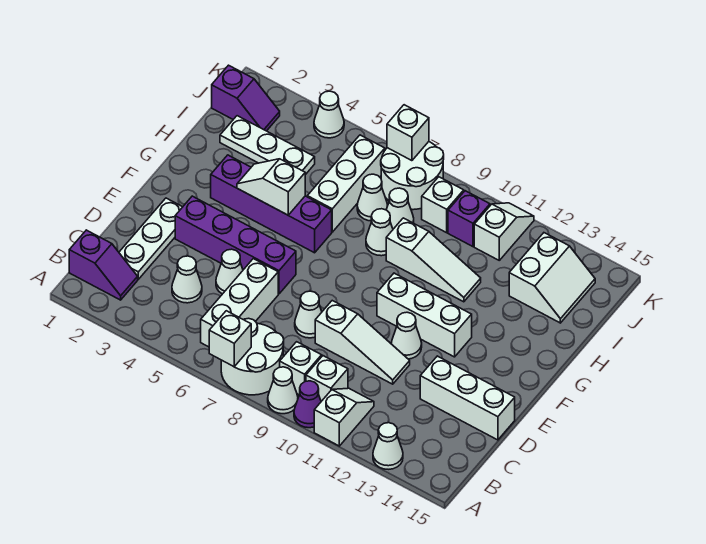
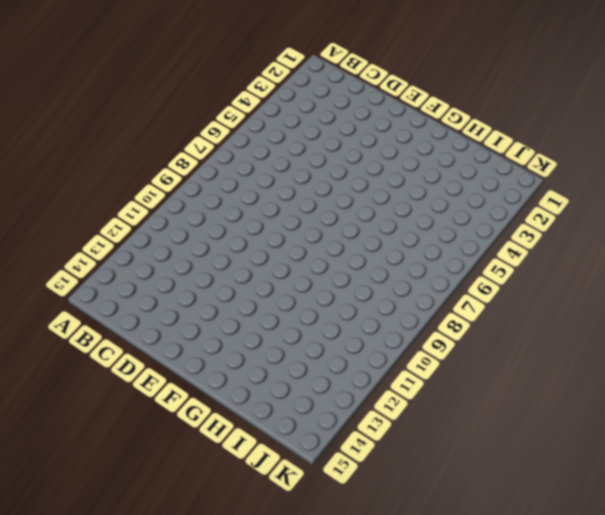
none -> white 2x2 round brick [221,318,284,395]
none -> white 1x1 cone [268,367,298,414]
none -> purple 1x1 cone [294,381,321,428]
none -> white 1x2 slope [314,388,374,446]

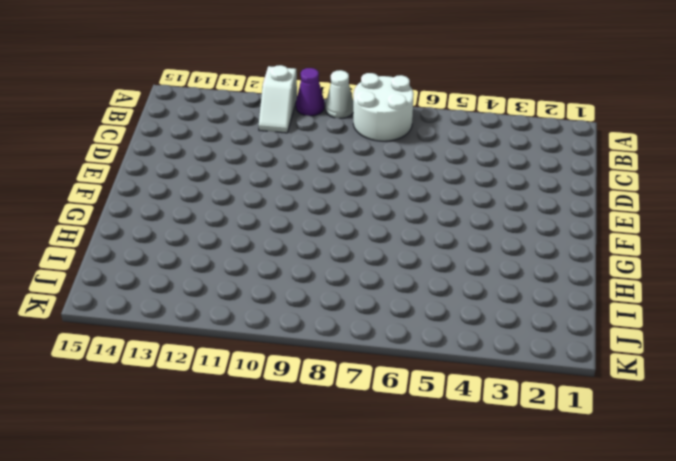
none -> white 1x1 cone [373,423,403,469]
none -> purple 1x2 slope [69,230,138,300]
none -> white 1x3 brick [201,259,278,347]
none -> white 1x1 brick [280,342,322,395]

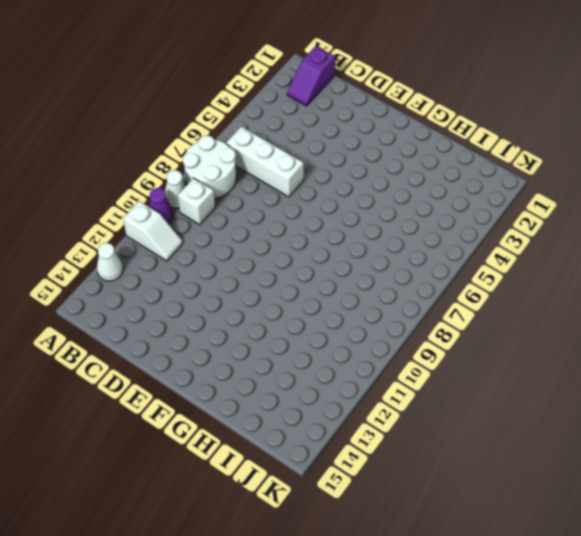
none -> white 1x1 brick [306,356,348,401]
none -> white 1x3 plate [119,198,182,279]
none -> white 1x1 cone [172,256,202,303]
none -> white 1x1 cone [216,249,243,294]

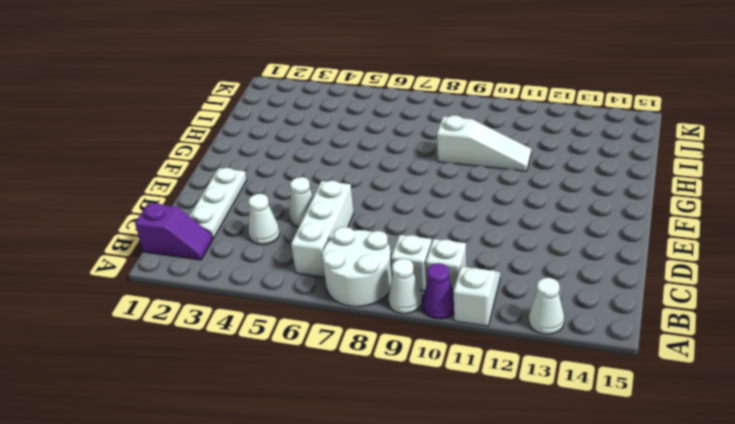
none -> white 1x1 cone [295,291,322,338]
none -> white 1x3 slope [315,301,410,384]
none -> white 1x3 brick [420,356,515,440]
none -> purple 1x4 brick [175,196,296,294]

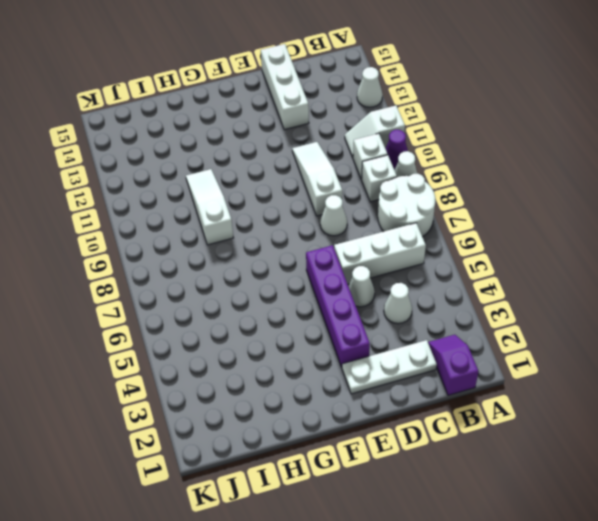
none -> white 1x1 cone [391,312,422,359]
none -> white 1x3 brick [377,273,472,357]
none -> purple 1x4 brick [211,155,332,253]
none -> white 1x3 brick [307,135,385,232]

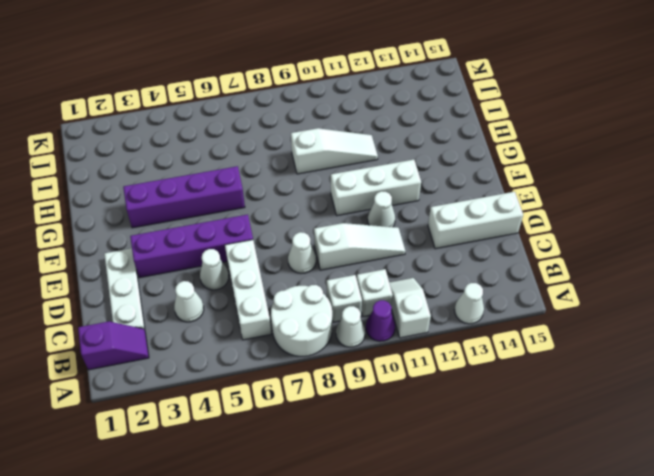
none -> white 1x3 brick [307,135,385,232]
none -> white 1x1 cone [366,209,393,256]
none -> white 1x3 plate [220,116,315,175]
none -> white 1x1 cone [357,174,388,221]

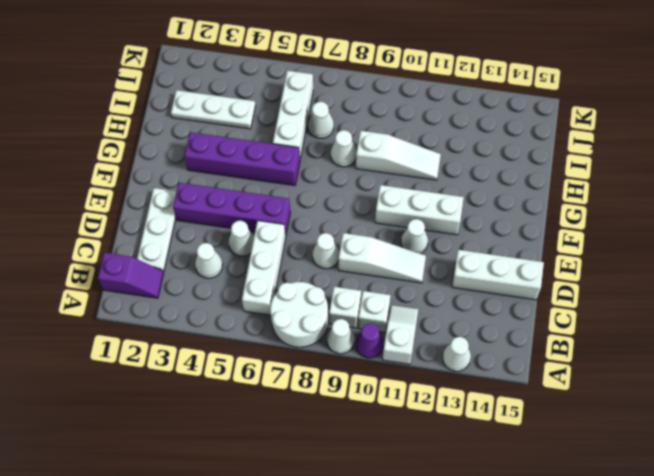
none -> white 1x1 cone [386,188,414,229]
none -> white 2x2 slope [509,233,595,323]
none -> purple 1x2 slope [212,65,280,131]
none -> white 2x2 round brick [381,142,444,210]

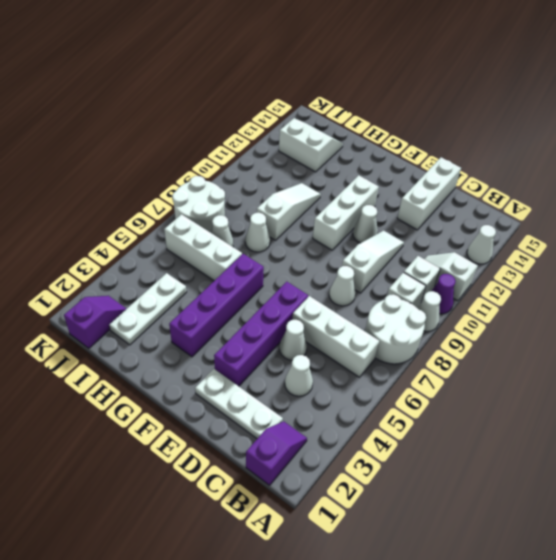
none -> white 1x1 cone [386,188,414,229]
none -> white 1x1 brick [422,177,464,233]
none -> purple 1x1 brick [448,191,490,247]
none -> white 1x2 slope [474,203,534,260]

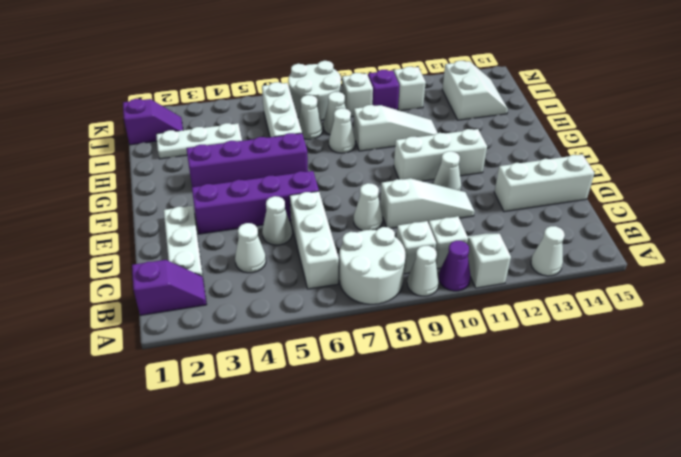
none -> white 1x1 cone [314,91,344,138]
none -> white 1x1 brick [209,311,251,367]
none -> white 1x2 slope [237,159,305,215]
none -> white 1x1 brick [387,105,429,161]

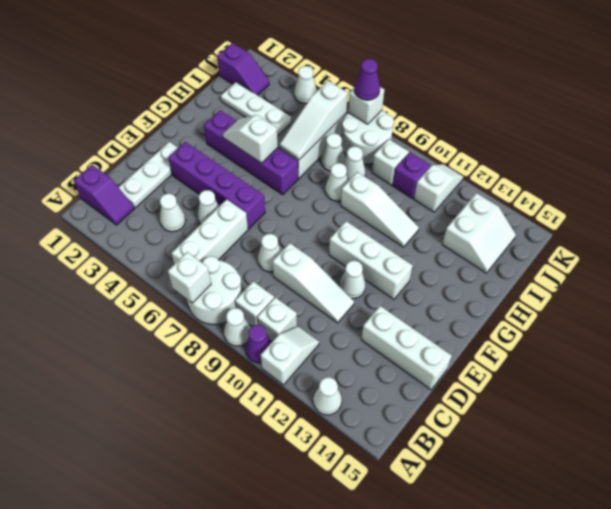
white 1x3 slope [279,81,348,160] -> none
purple 1x1 cone [355,59,380,100] -> none

